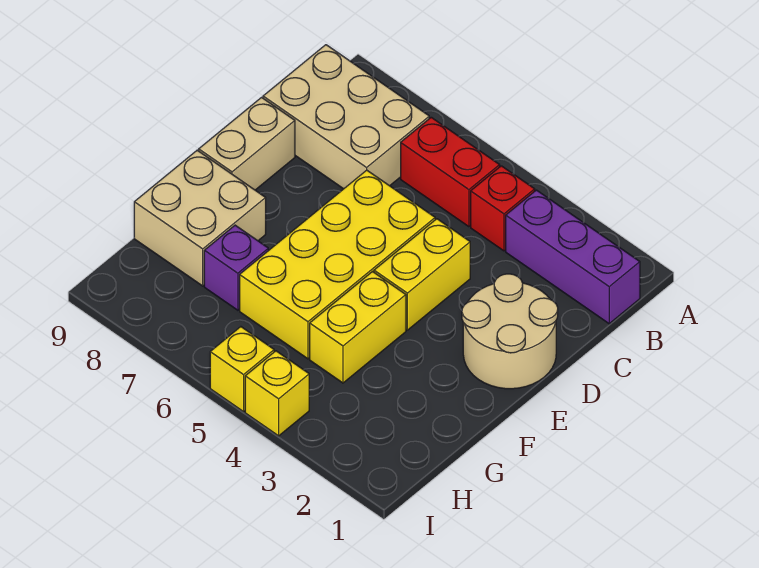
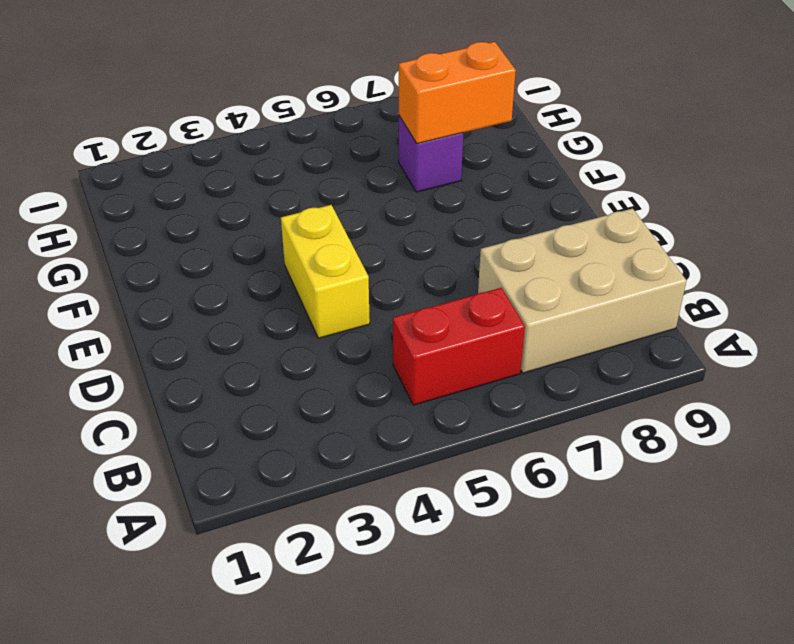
orange 1x2 brick [399,42,516,144] -> none
none -> purple 1x3 brick [506,190,640,324]
none -> red 1x1 brick [471,166,535,251]
none -> tan 2x2 round brick [462,274,558,389]

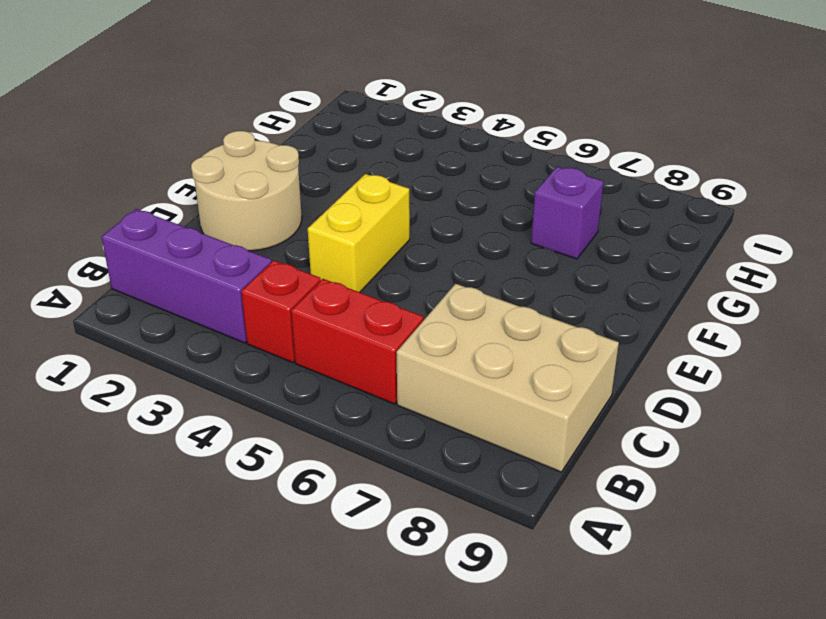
none -> yellow 2x4 brick [240,170,435,359]
none -> tan 1x2 brick [199,97,295,190]
none -> yellow 1x2 brick [310,272,406,383]

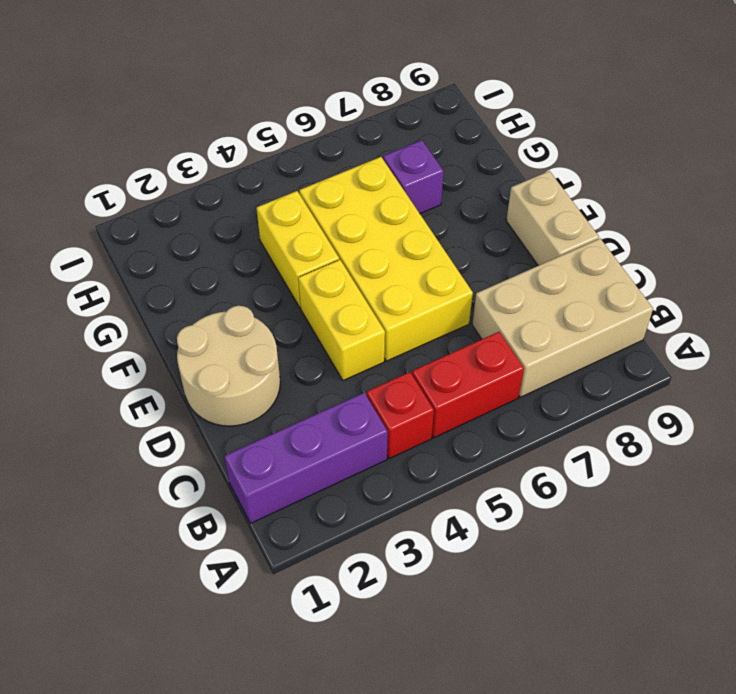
none -> tan 2x2 brick [134,150,266,286]
none -> yellow 1x1 brick [245,351,309,436]
none -> yellow 1x1 brick [210,327,274,412]

